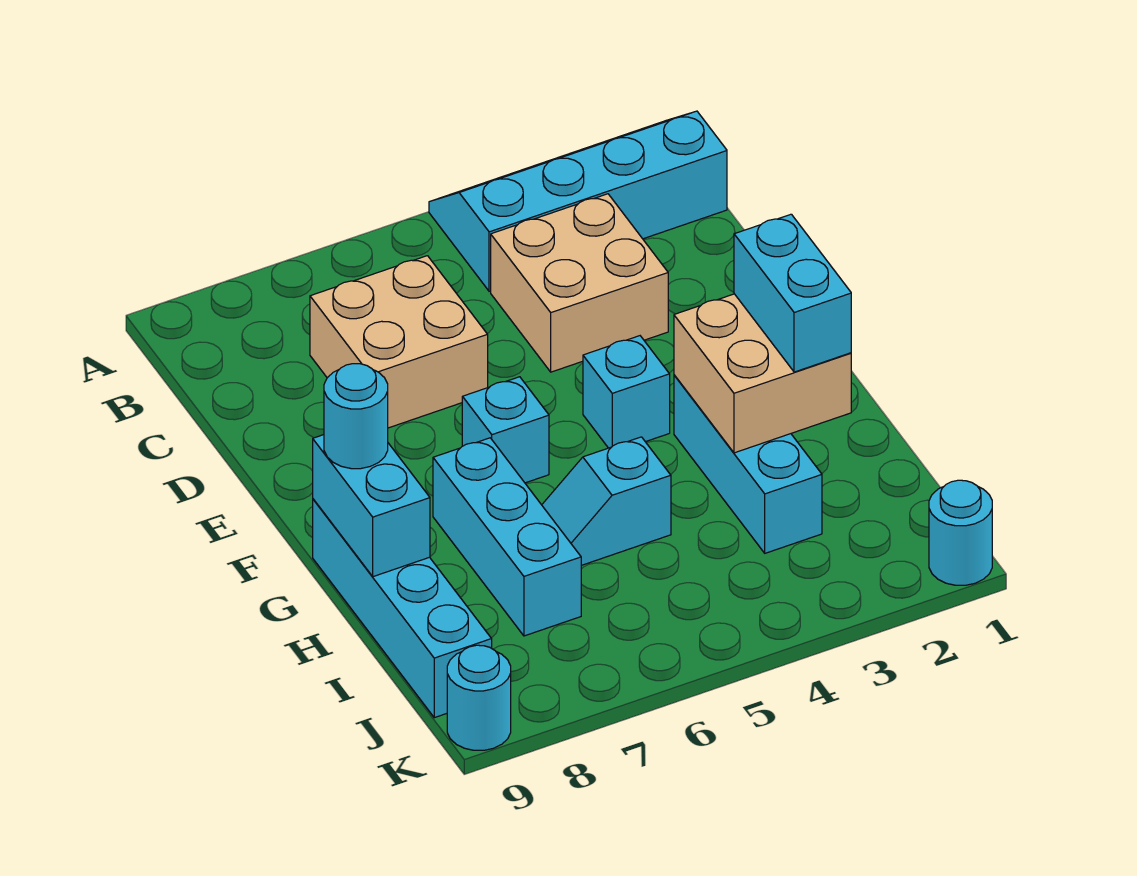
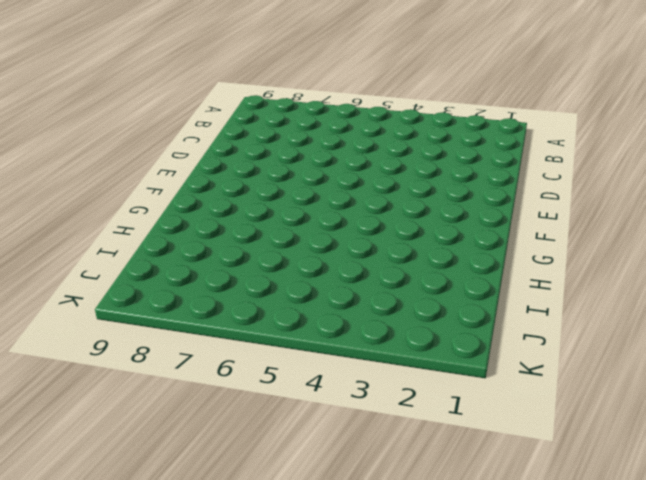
none -> cyan 2x4 slope [429,111,727,291]
none -> tan 2x2 brick [491,194,668,372]
none -> tan 2x2 brick [310,256,488,428]

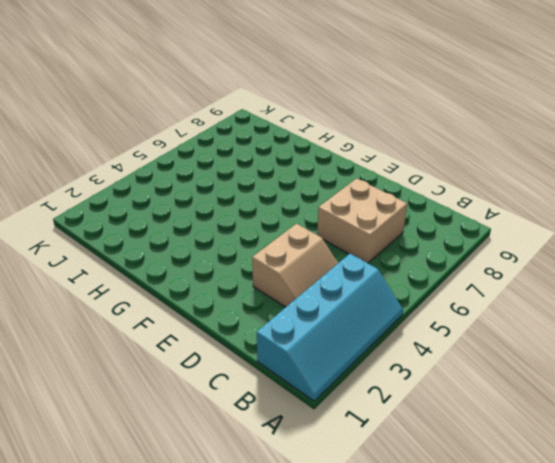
tan 2x2 slope [252,224,338,307] -> tan 2x2 brick [491,194,668,372]
none -> cyan 1x1 brick [583,336,670,448]
none -> cyan 1x1 brick [462,377,549,483]
none -> cyan 1x3 brick [674,375,822,553]

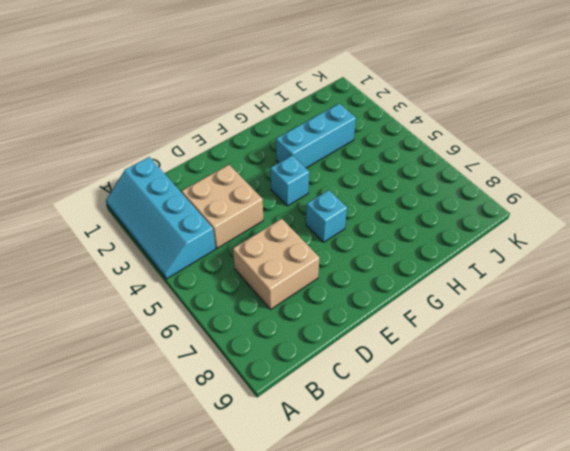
none -> cyan 1x3 brick [433,438,581,636]
none -> cyan 1x4 brick [313,499,492,718]
none -> cyan 1x2 slope [542,437,671,565]

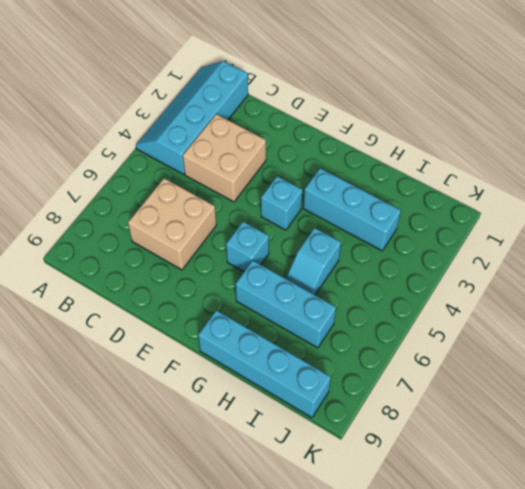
none -> cyan 1x1 round brick [929,480,992,585]
none -> cyan 1x1 round brick [447,645,511,750]
none -> tan 2x2 brick [674,294,851,453]

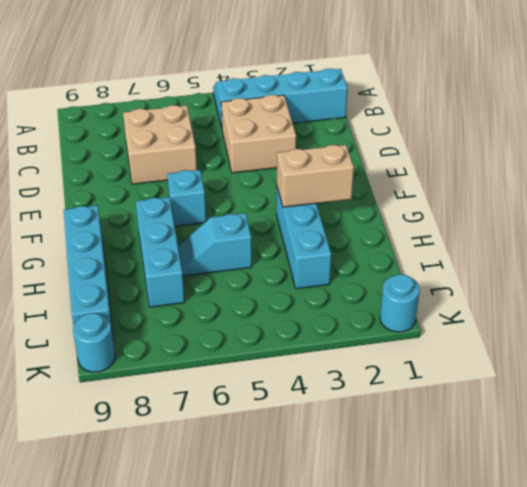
tan 1x2 brick [277,145,354,207] -> tan 2x2 brick [674,294,851,453]
none -> cyan 1x1 brick [583,336,670,448]
none -> cyan 1x2 brick [313,435,430,577]
none -> cyan 1x2 brick [734,214,851,372]

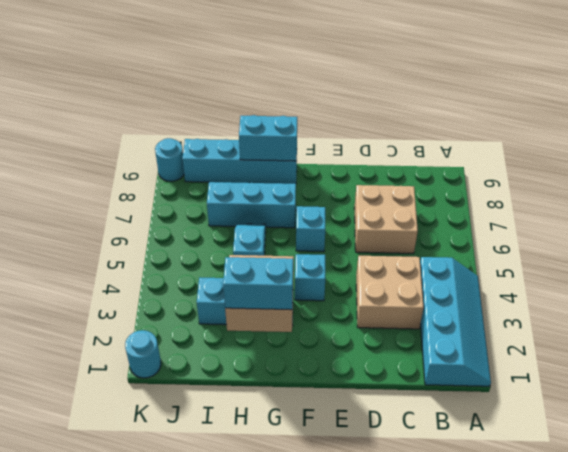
none -> cyan 1x1 round brick [324,364,388,469]

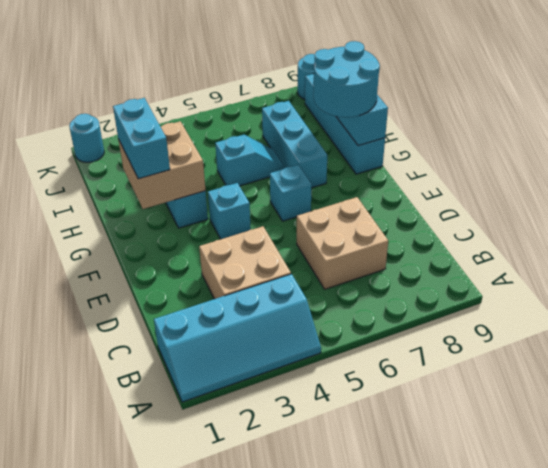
cyan 2x2 round brick [313,41,380,117] -> cyan 1x1 round brick [324,364,388,469]

